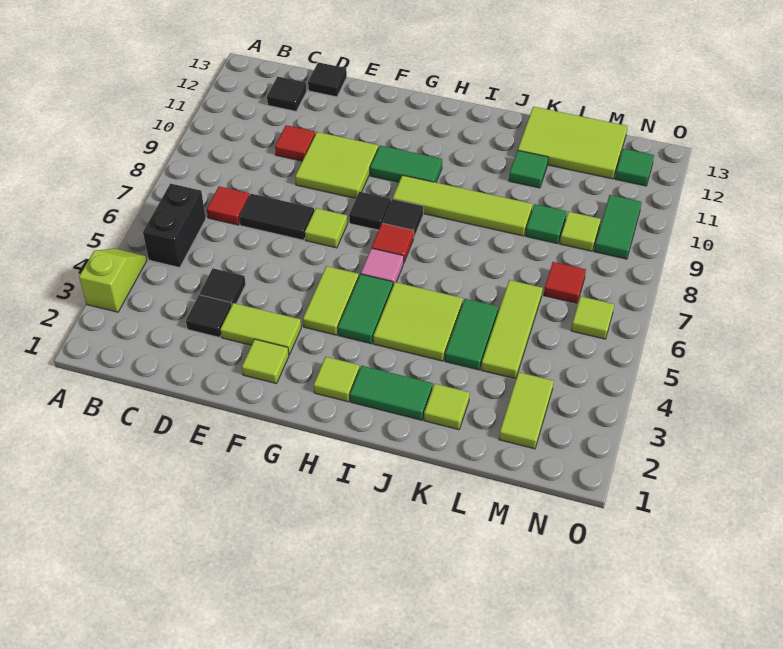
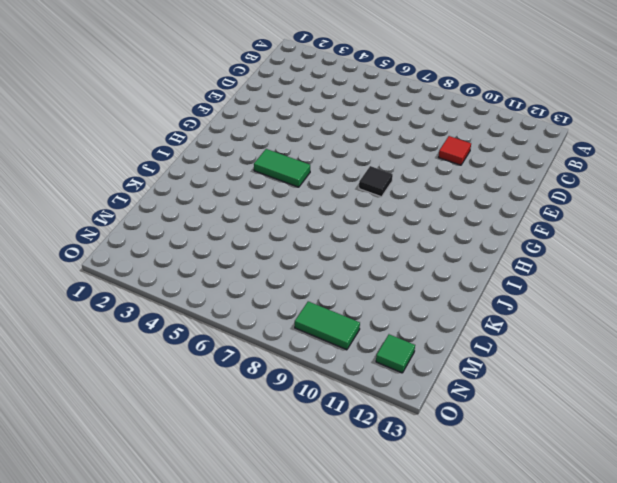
none -> lime 1x2 slope [79,249,146,312]
none -> black 1x2 brick [143,184,206,268]
none -> red 1x1 tile [207,186,250,225]
none -> black 1x1 tile [267,76,307,111]

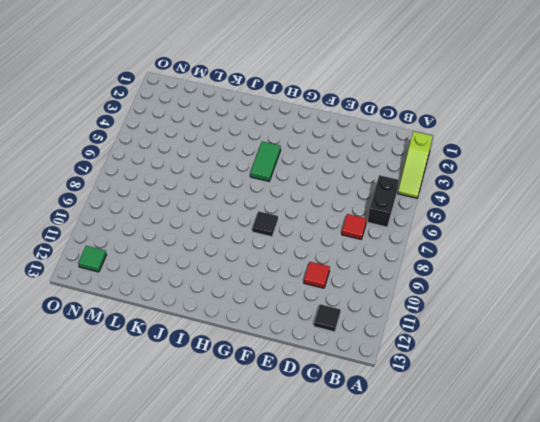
lime 1x3 slope [398,131,433,198] -> lime 1x2 slope [79,249,146,312]
none -> black 1x1 tile [186,295,232,337]
none -> black 1x1 tile [200,268,246,304]
none -> black 1x2 tile [239,194,314,240]
none -> black 1x1 tile [308,62,347,97]

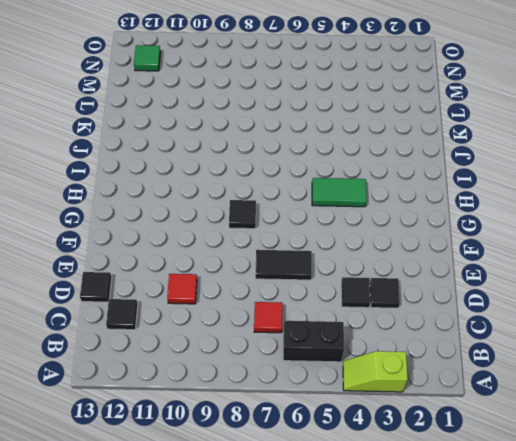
black 1x2 tile [255,250,312,280] -> black 1x2 tile turned to [239,194,314,240]
none -> lime 1x2 tile [220,303,301,355]
none -> lime 2x2 tile [295,132,378,199]
none -> lime 1x1 tile [242,339,289,384]
none -> lime 1x1 tile [305,208,347,248]

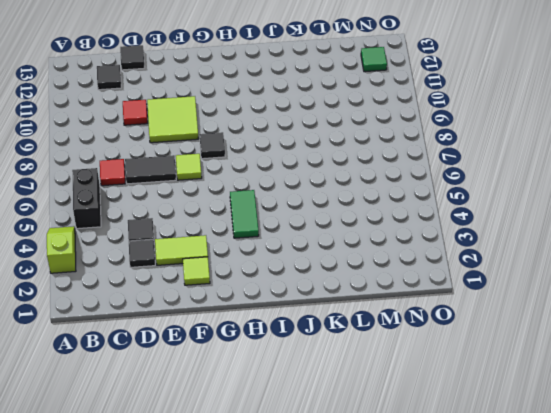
none -> lime 1x2 tile [303,266,359,335]
none -> green 1x2 tile [370,146,442,182]
none -> lime 1x1 tile [314,357,360,402]
none -> pink 1x1 tile [361,248,404,285]

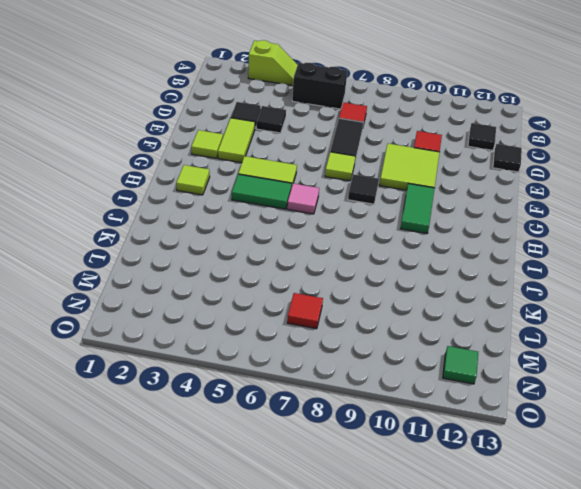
none -> red 1x1 tile [372,223,414,262]
none -> black 1x1 tile [382,199,424,237]
none -> lime 1x4 tile [393,175,533,236]
none -> green 1x2 tile [350,366,433,420]

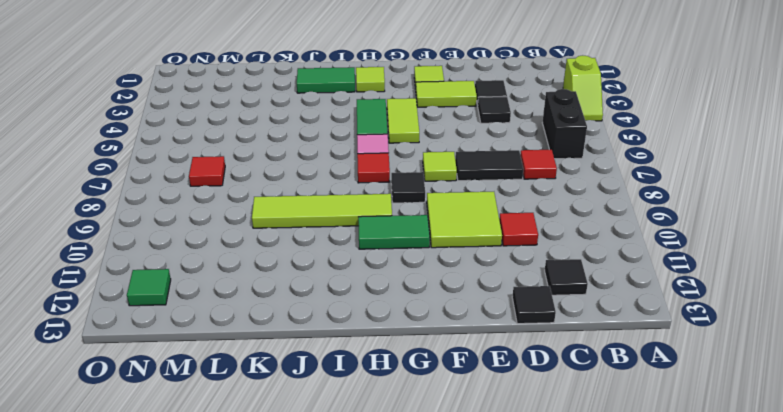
none -> black 1x1 tile [382,199,424,237]
none -> lime 2x2 tile [373,282,463,361]
none -> lime 1x1 tile [424,384,470,430]
none -> green 1x2 tile [445,299,498,370]

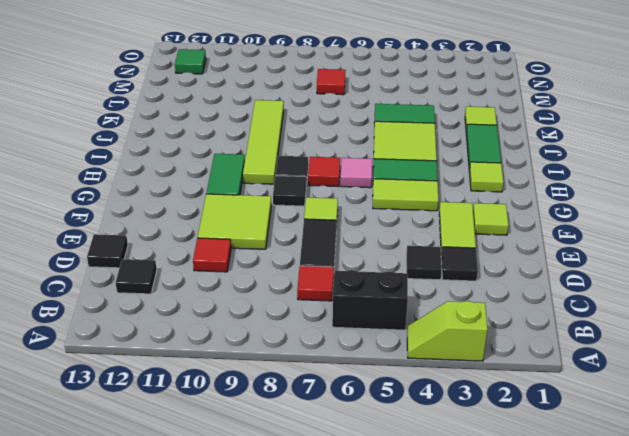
none -> green 1x1 tile [509,150,548,188]
none -> lime 2x3 tile [518,107,628,179]
none -> lime 1x3 tile [481,280,543,379]
none -> green 1x1 tile [526,204,567,244]

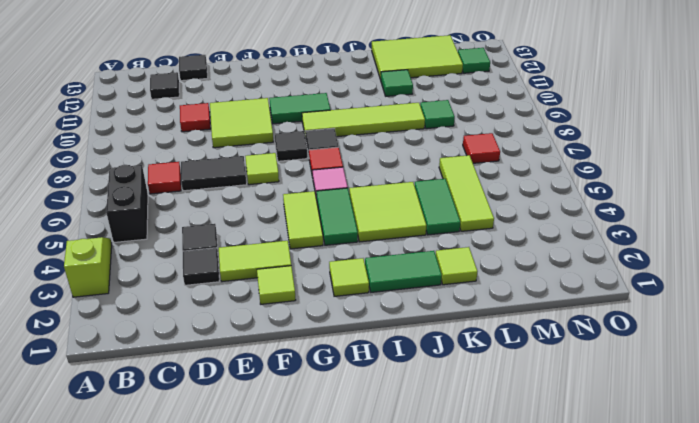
none -> lime 1x2 tile [499,372,554,449]
none -> lime 1x1 tile [560,212,601,251]
none -> lime 1x1 tile [571,296,614,339]
none -> green 1x2 tile [594,195,642,259]

